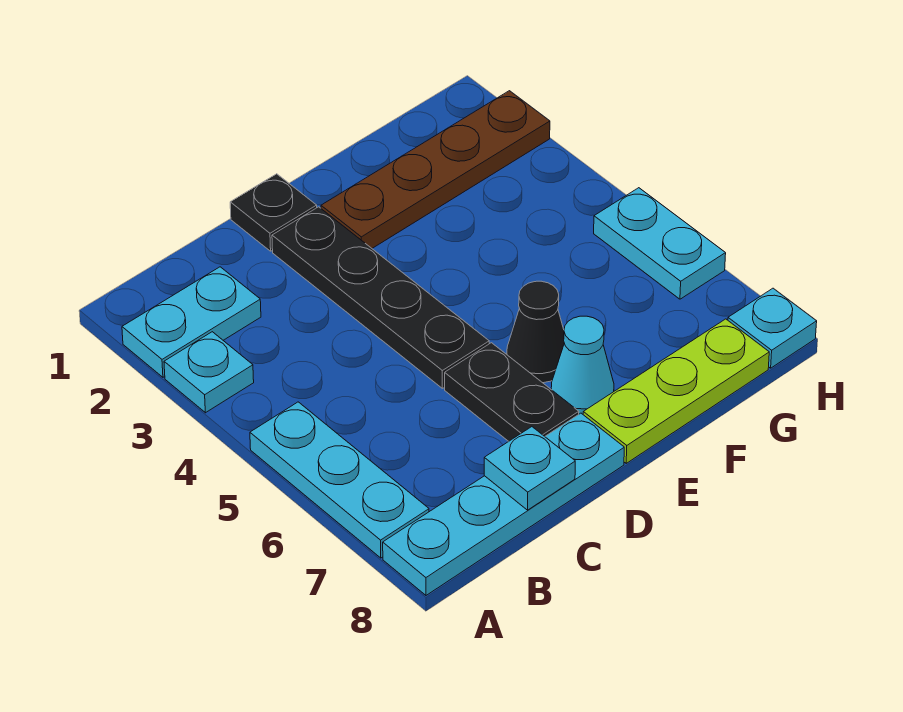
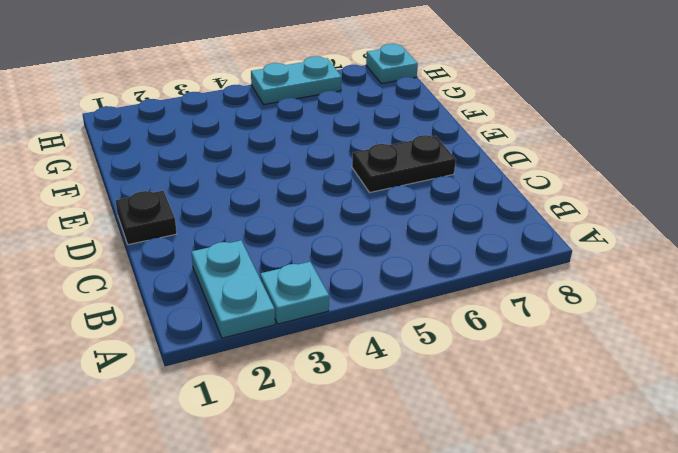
none -> cyan 1x3 plate [250,402,429,558]
none -> cyan 1x4 plate [383,413,624,595]
none -> black 1x4 plate [272,207,489,388]

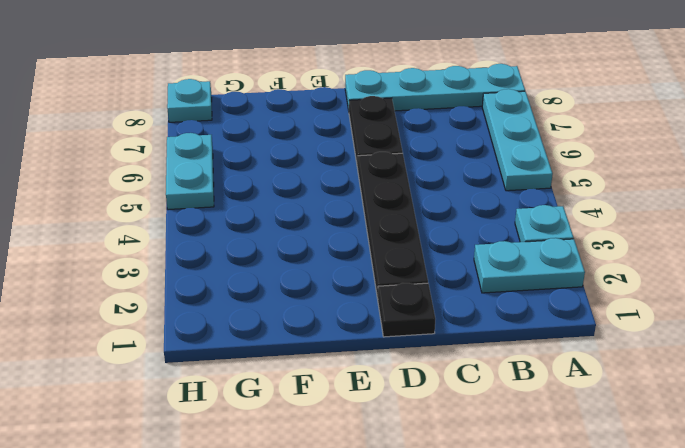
none -> brown 1x4 plate [321,91,550,248]
none -> black 1x1 cone [507,281,564,383]
none -> cyan 1x1 cone [551,316,614,414]

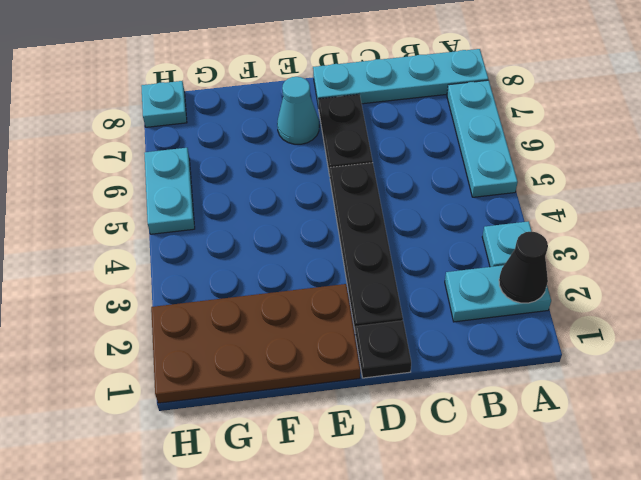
black 1x1 cone [499,231,548,303] -> black 1x1 cone moved to [507,281,564,383]
brown 2x4 plate [151,284,360,403] -> brown 1x4 plate [321,91,550,248]
none -> lime 1x3 plate [583,319,769,463]
none -> cyan 1x1 plate [484,427,575,510]

